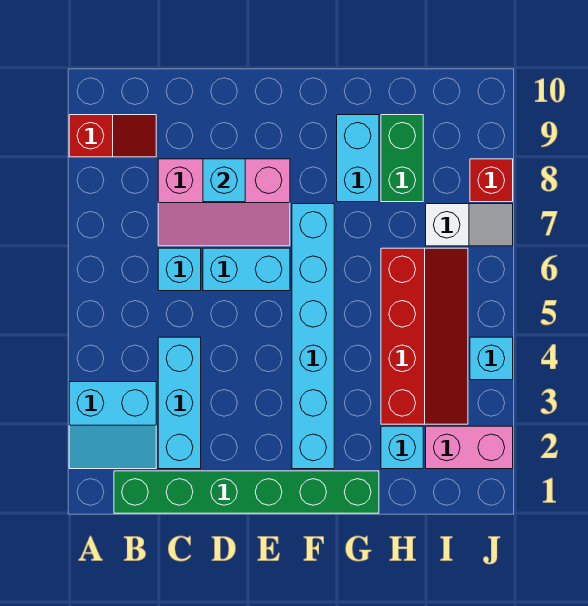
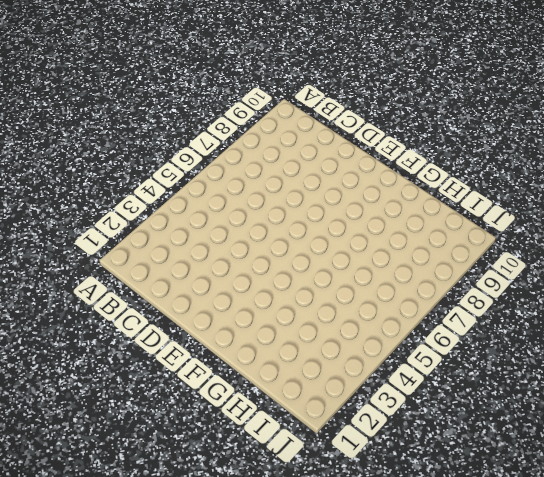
none -> cyan 2x2 slope [69,382,156,469]
none -> red 1x2 slope [69,115,156,157]
none -> green 1x6 brick [114,471,379,513]

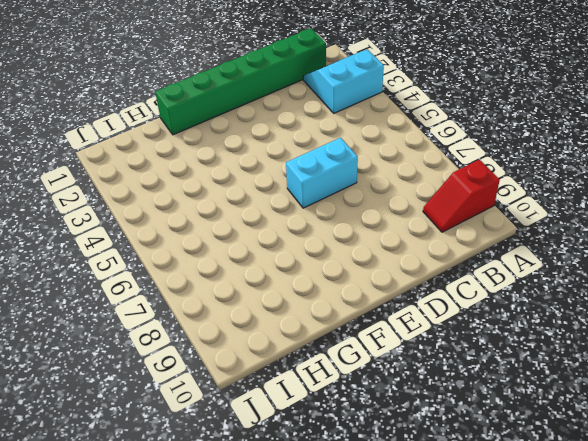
none -> cyan 1x3 brick [158,337,201,469]
none -> cyan 1x1 brick [158,248,201,291]
none -> pink 2x3 slope [158,159,290,246]

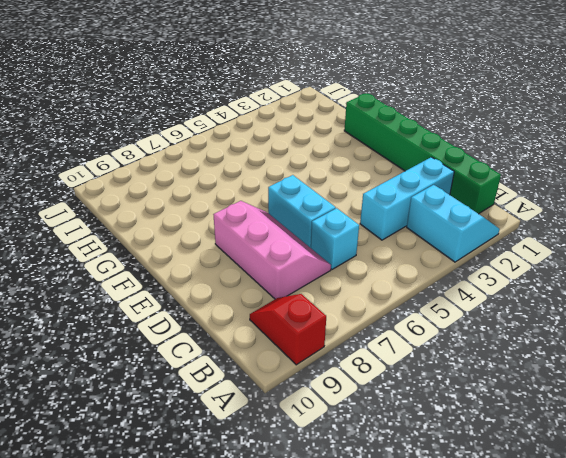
none -> cyan 1x6 brick [292,204,334,469]
none -> cyan 1x2 brick [337,115,379,202]
none -> cyan 1x1 brick [381,426,423,469]

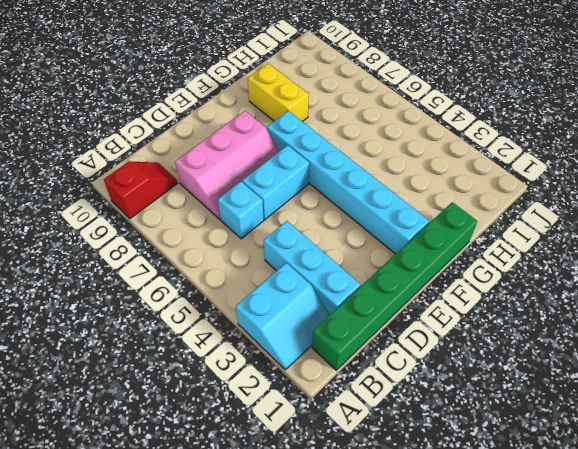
yellow 1x2 brick [248,63,309,122] -> cyan 1x2 brick [337,115,379,202]
none -> cyan 1x1 brick [381,426,423,469]
none -> red 2x4 slope [381,248,468,424]
none -> green 1x2 brick [381,115,423,202]

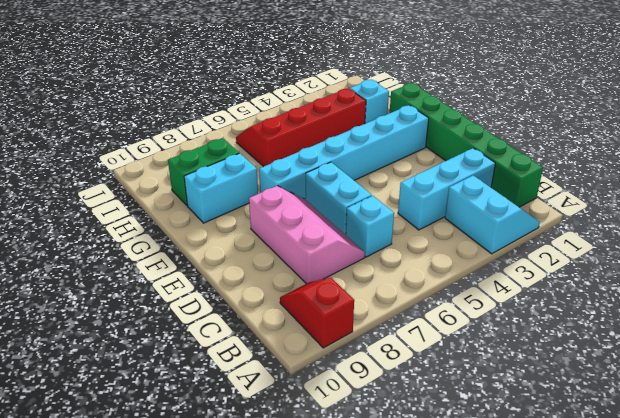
none -> pink 1x2 brick [426,426,513,469]
none -> white 1x2 slope [426,204,513,246]
none -> cyan 1x1 brick [470,337,513,380]

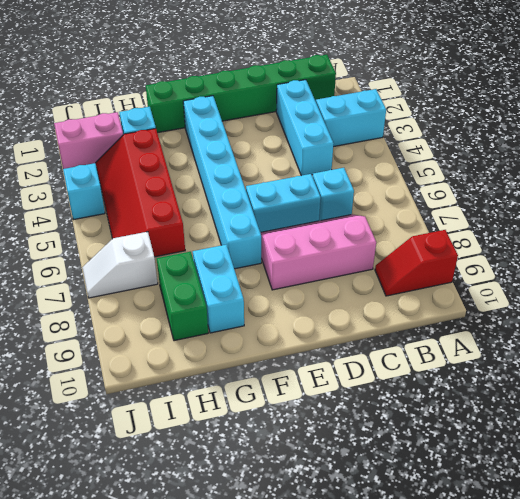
none -> red 1x1 brick [470,159,513,202]
none -> cyan 1x1 brick [203,159,245,202]

